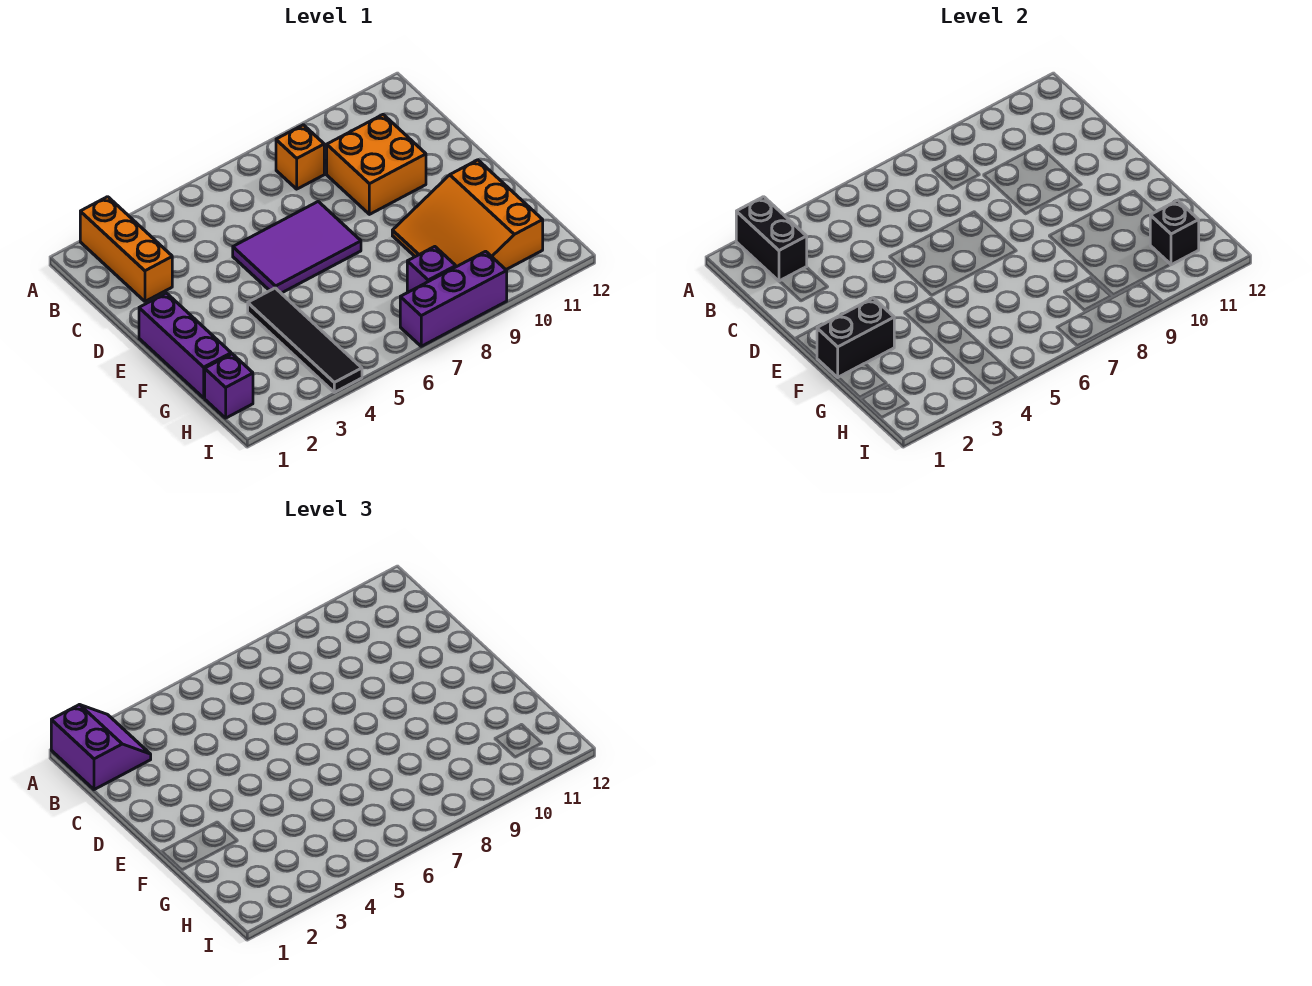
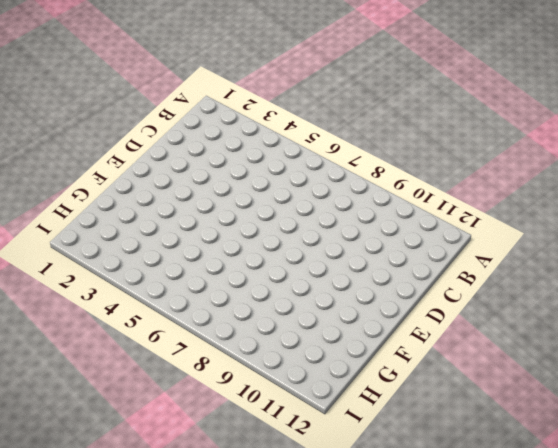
none -> orange 1x3 brick [80,197,172,301]
none -> orange 1x1 brick [276,125,324,189]
none -> orange 2x2 brick [327,115,426,214]

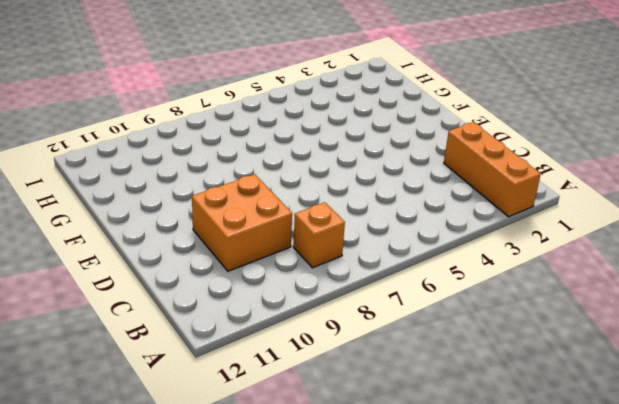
none -> purple 2x3 tile [233,202,361,293]
none -> purple 1x3 brick [139,293,231,398]
none -> black 1x4 tile [248,288,362,392]

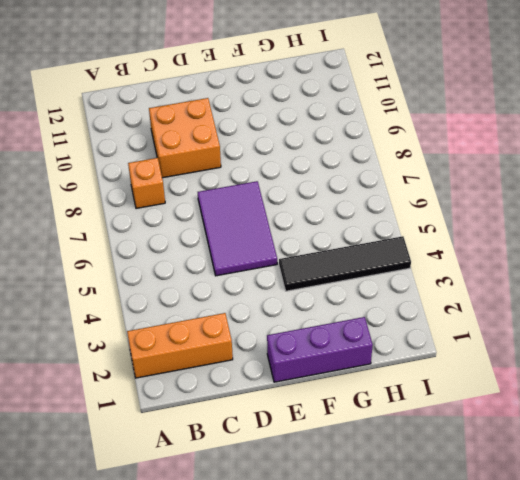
none -> orange 3x3 slope [392,160,543,270]
none -> purple 1x1 brick [205,354,253,418]
none -> purple 1x1 brick [407,247,456,292]

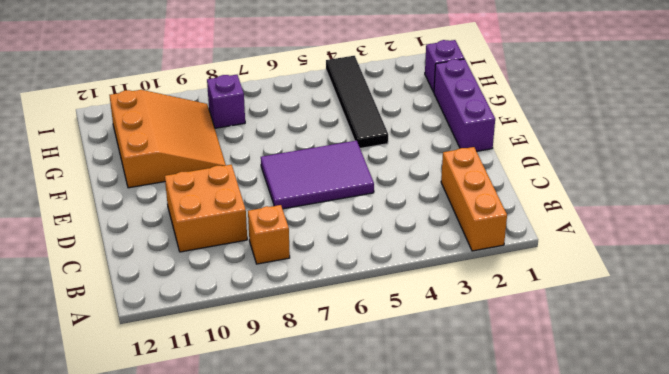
none -> purple 1x3 brick [400,251,507,346]
none -> black 1x2 brick [736,197,807,281]
none -> black 1x2 brick [817,298,894,377]

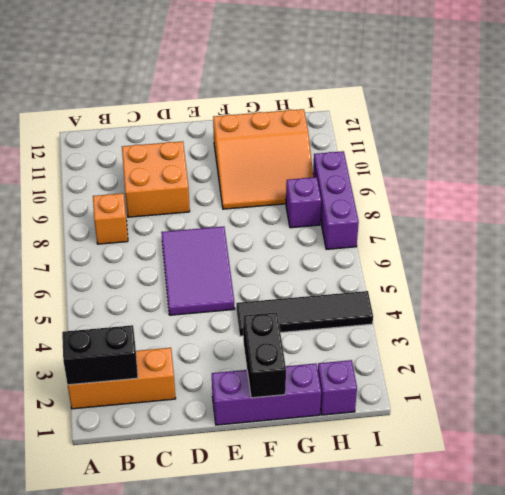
none -> black 1x1 brick [1150,200,1199,265]
none -> purple 2x2 slope [51,705,151,790]

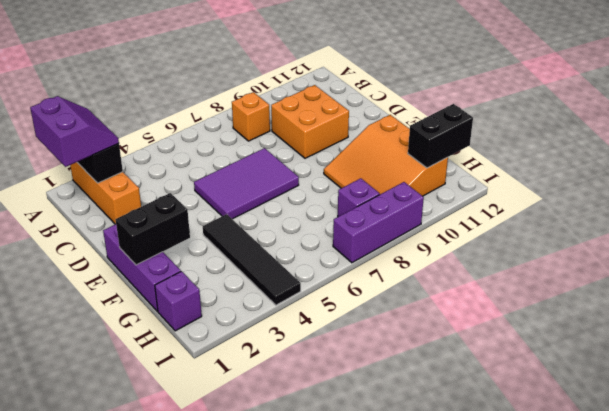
black 1x2 brick [408,104,473,168] -> black 1x1 brick [1150,200,1199,265]

